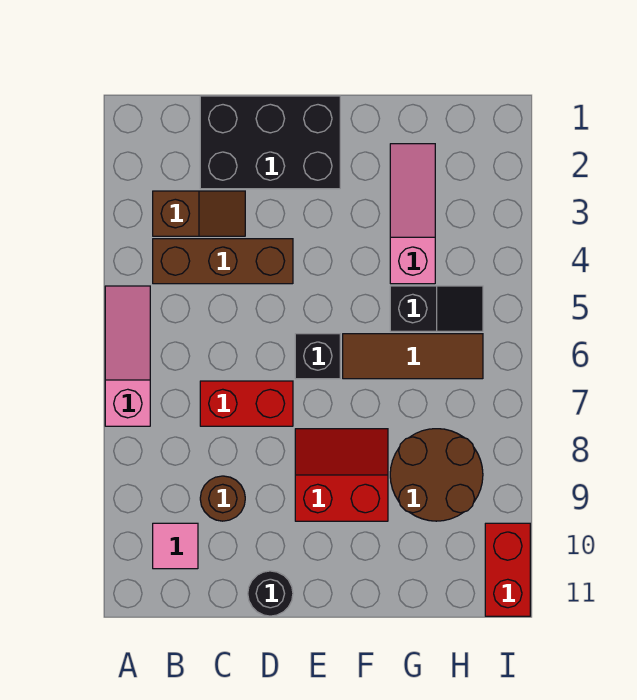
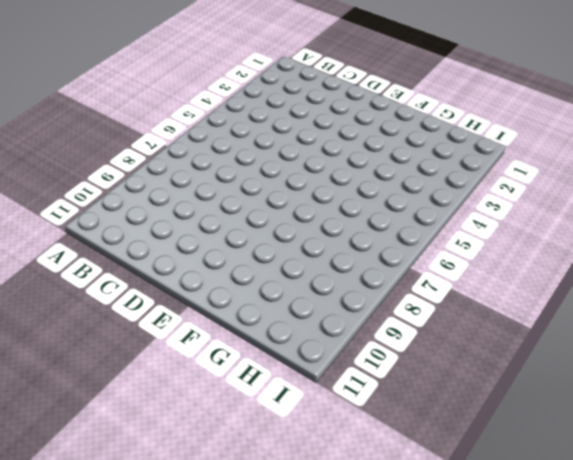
none -> pink 1x3 slope [105,286,150,426]
none -> brown 1x2 slope [153,191,245,236]
none -> brown 1x3 brick [153,239,293,284]

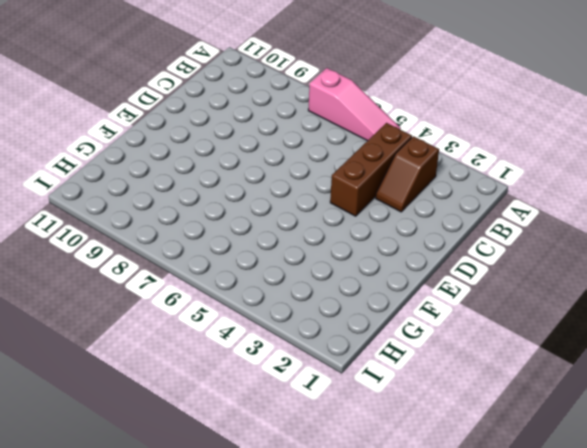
none -> pink 1x1 tile [153,523,198,569]
none -> black 2x3 brick [200,96,340,189]
none -> red 1x2 brick [200,381,293,426]

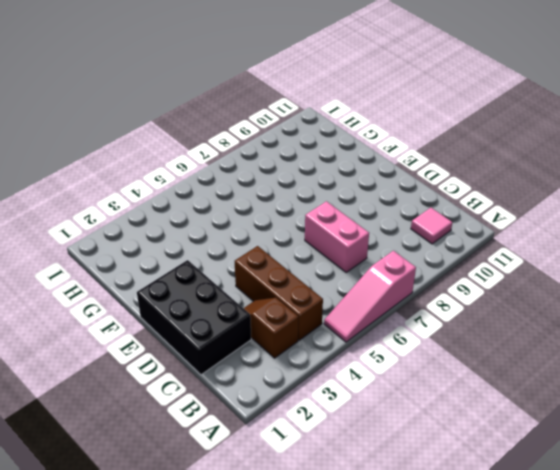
pink 1x2 brick [305,201,369,272] -> red 1x2 brick [200,381,293,426]
none -> brown 1x1 round brick [200,476,245,521]
none -> black 1x1 round brick [248,571,293,616]
none -> black 1x1 brick [295,334,340,379]

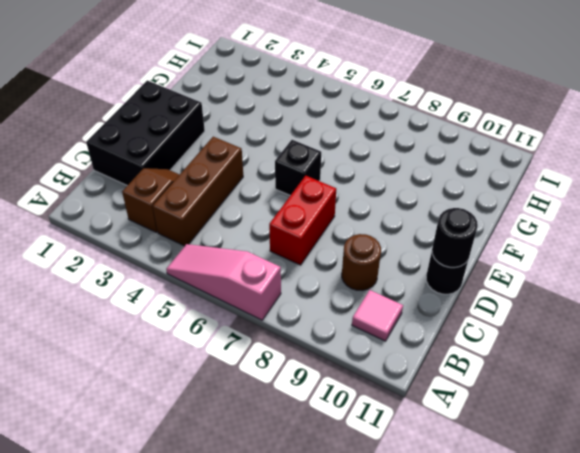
black 1x1 round brick [432,208,478,267] -> none
none -> red 2x2 slope [295,429,388,521]
none -> brown 1x3 tile [343,334,483,379]
none -> pink 1x3 slope [390,144,435,284]

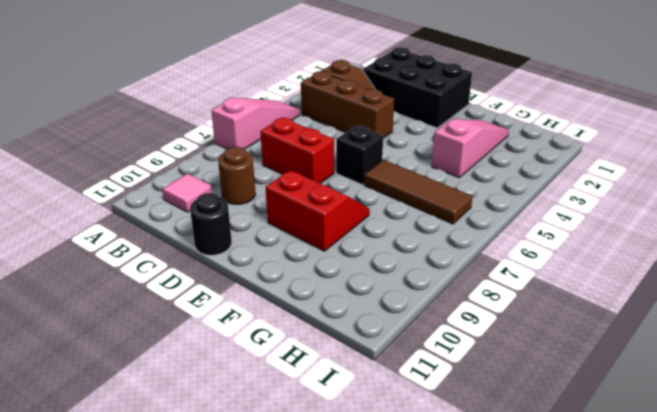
none -> black 1x2 slope [390,286,483,331]
none -> brown 2x2 round brick [390,429,483,521]
none -> red 1x2 brick [485,523,530,616]

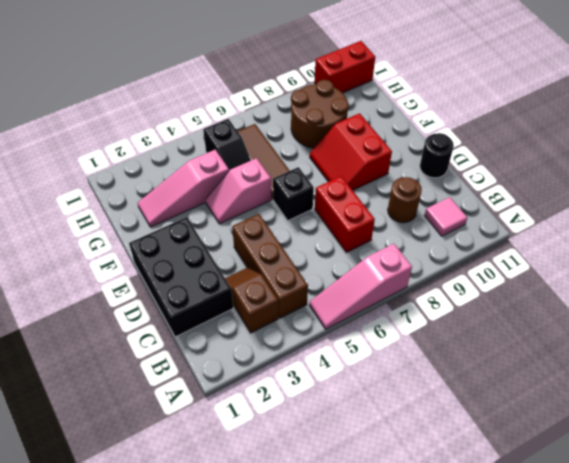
pink 1x2 slope [206,158,271,224] -> none
black 1x2 slope [203,119,251,171] -> black 1x2 slope turned to [390,286,483,331]

